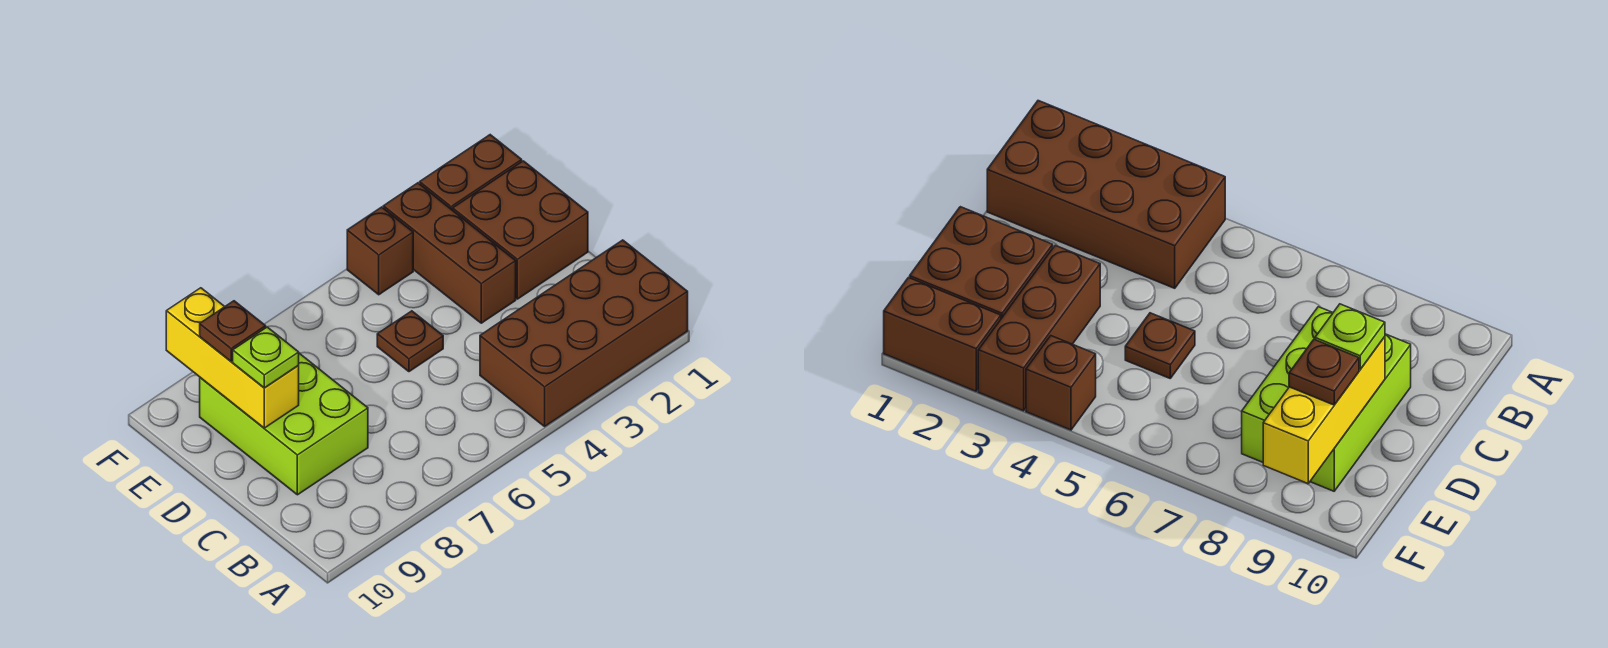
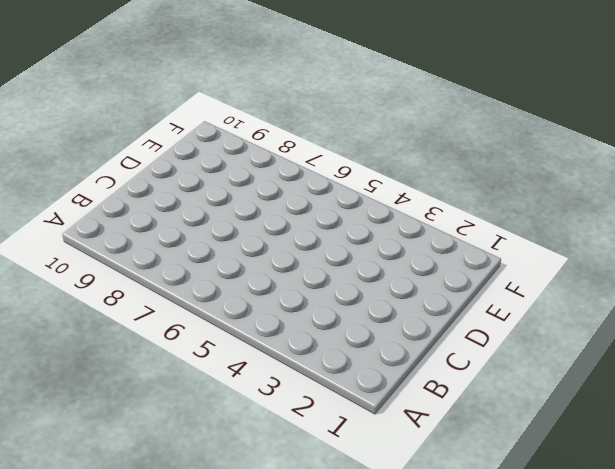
none -> brown 2x4 brick [480,240,688,426]
none -> lime 2x3 brick [200,353,368,495]

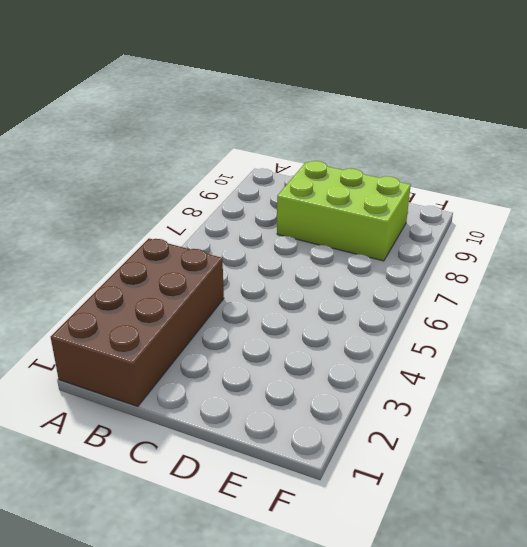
none -> brown 2x2 brick [453,161,588,299]
none -> brown 1x3 brick [383,183,516,323]

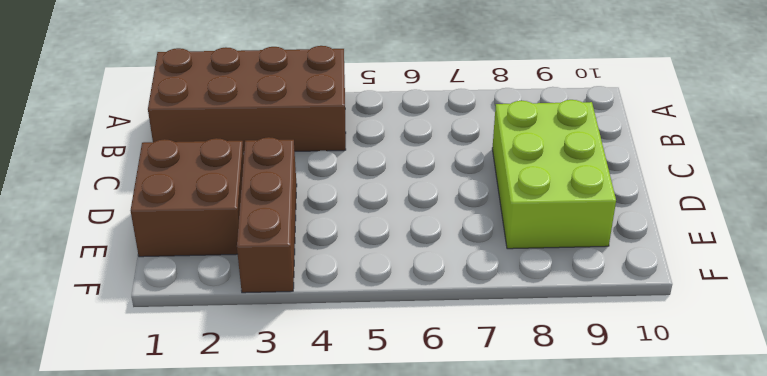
none -> brown 1x1 plate [377,311,443,372]
none -> brown 1x2 brick [420,135,522,210]

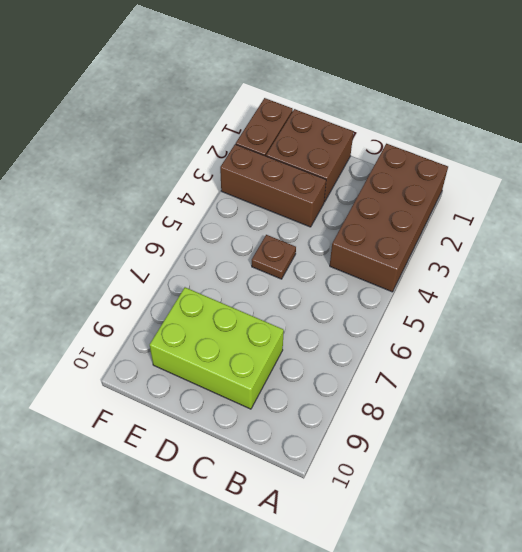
none -> brown 1x1 brick [347,207,413,295]
none -> yellow 1x3 brick [166,288,299,428]

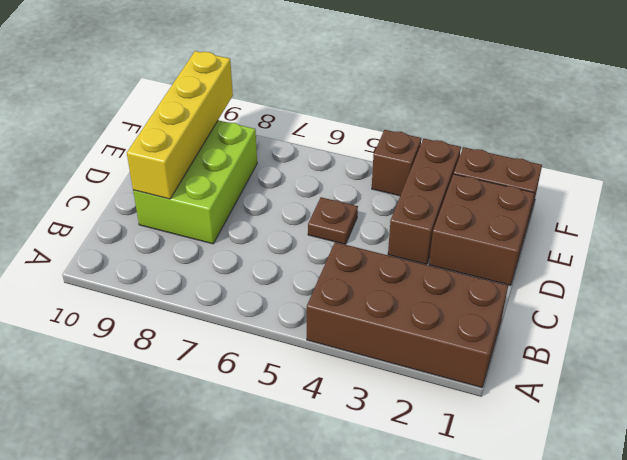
yellow 1x4 brick [127,51,233,199] -> yellow 1x3 brick [166,288,299,428]
none -> lime 1x1 plate [233,327,299,388]
none -> brown 1x1 plate [200,301,266,361]

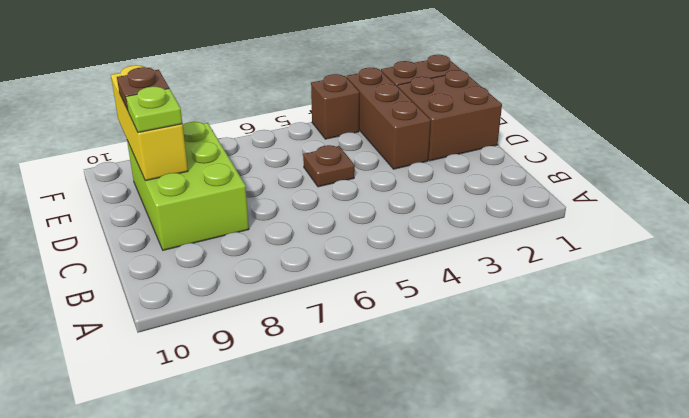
none -> brown 2x4 brick [480,240,688,426]

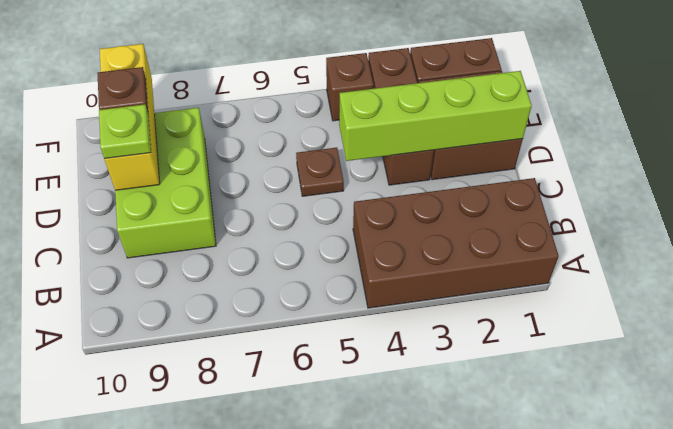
lime 1x4 brick [339,71,532,161] -> none

